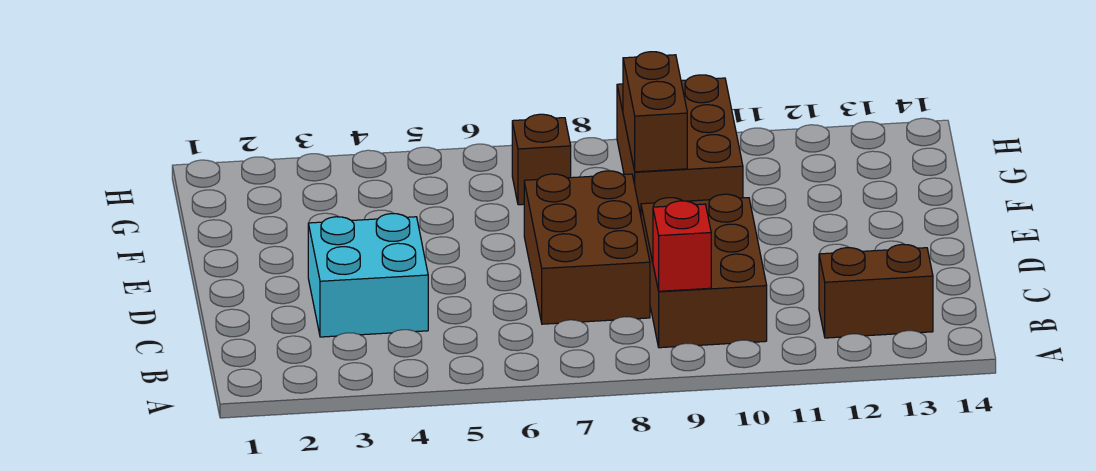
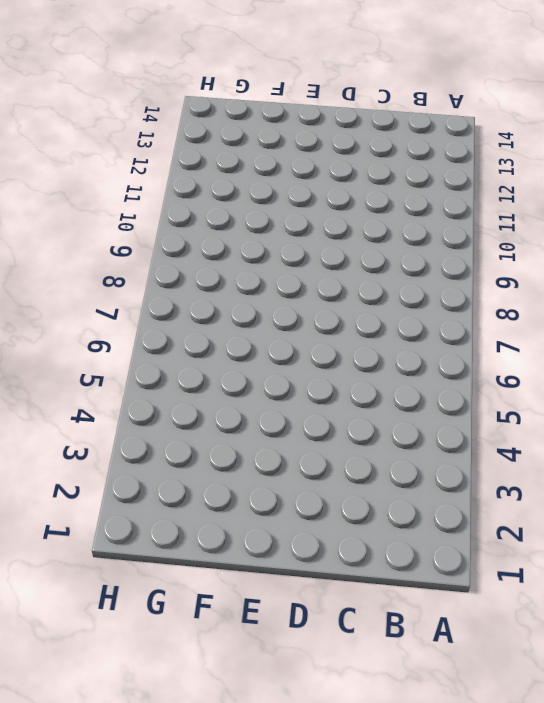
none -> brown 2x3 brick [641,194,767,348]
none -> brown 1x2 brick [819,244,933,338]

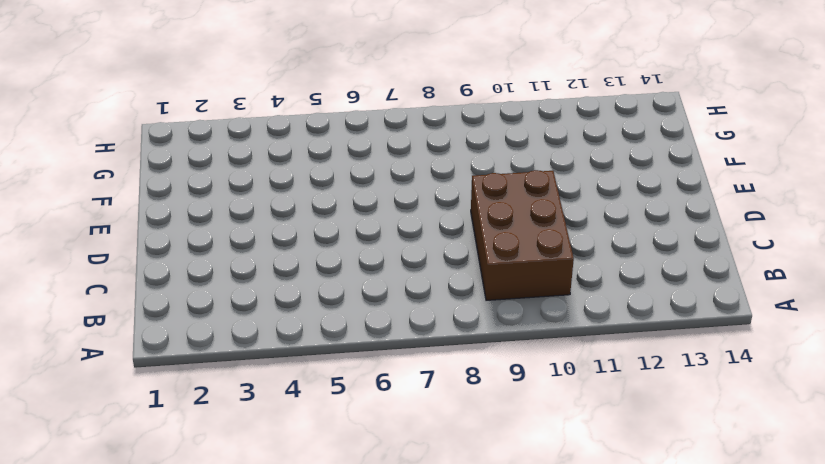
none -> brown 1x2 brick [819,244,933,338]
none -> cyan 2x2 brick [308,214,428,337]

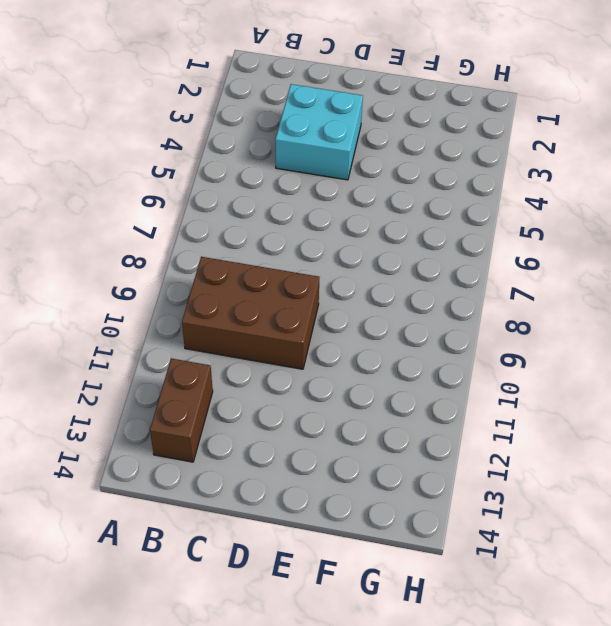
none -> brown 2x3 brick [524,171,650,324]
none -> brown 2x3 brick [617,75,743,215]

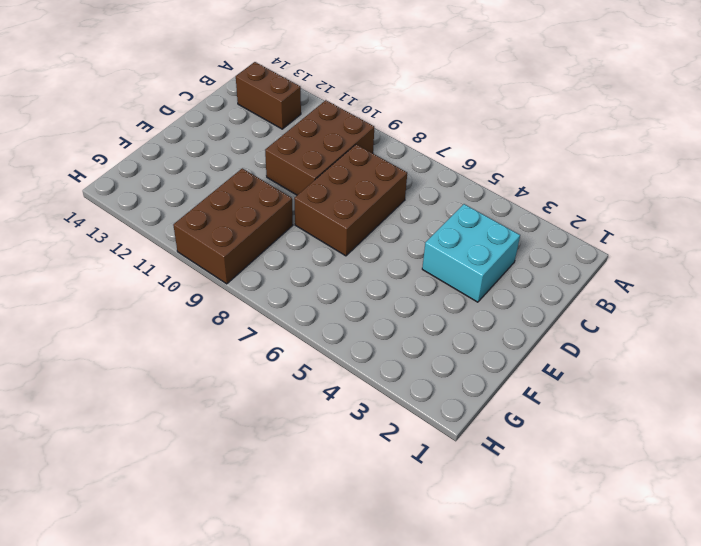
none -> brown 1x1 brick [512,114,571,205]
none -> red 1x1 brick [653,201,711,291]

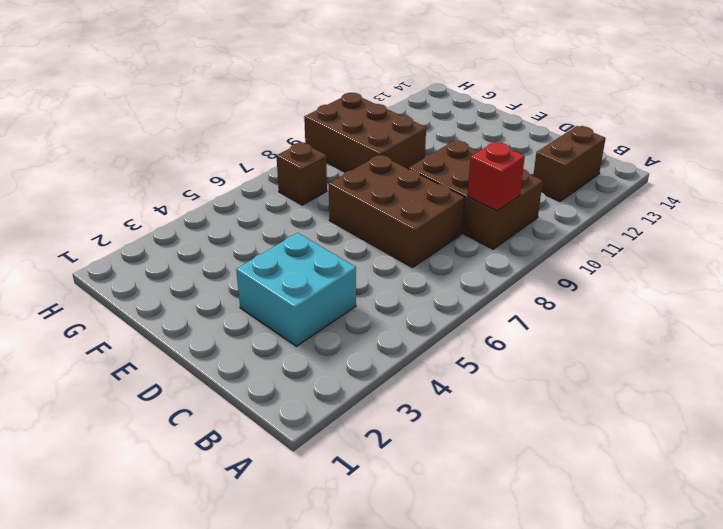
none -> brown 1x2 brick [623,52,687,172]

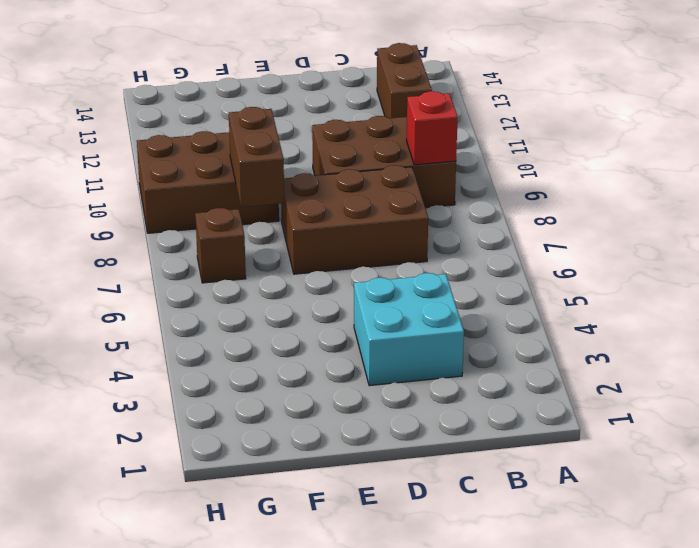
brown 1x2 brick [229,107,284,207] -> brown 1x2 brick turned to [623,52,687,172]

